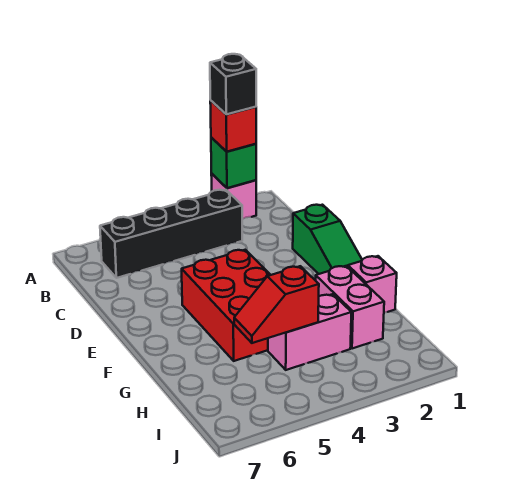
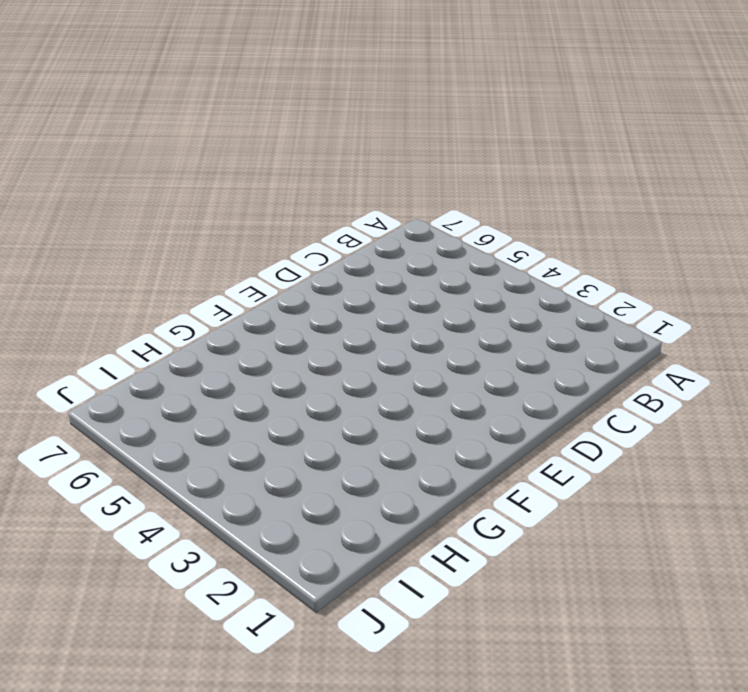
none -> pink 1x1 brick [211,174,256,219]
none -> black 1x4 brick [100,190,242,278]

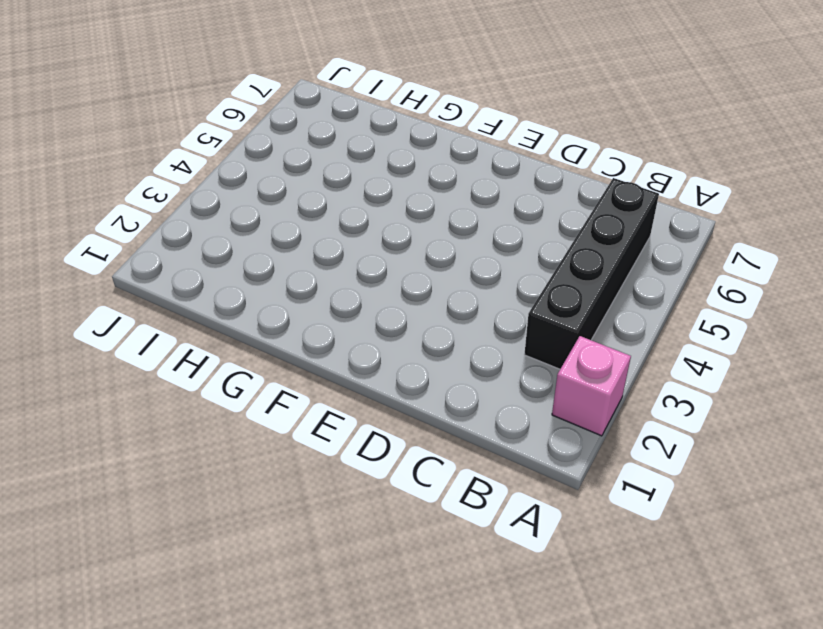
none -> green 1x3 slope [293,205,362,274]
none -> red 2x3 brick [182,250,270,361]

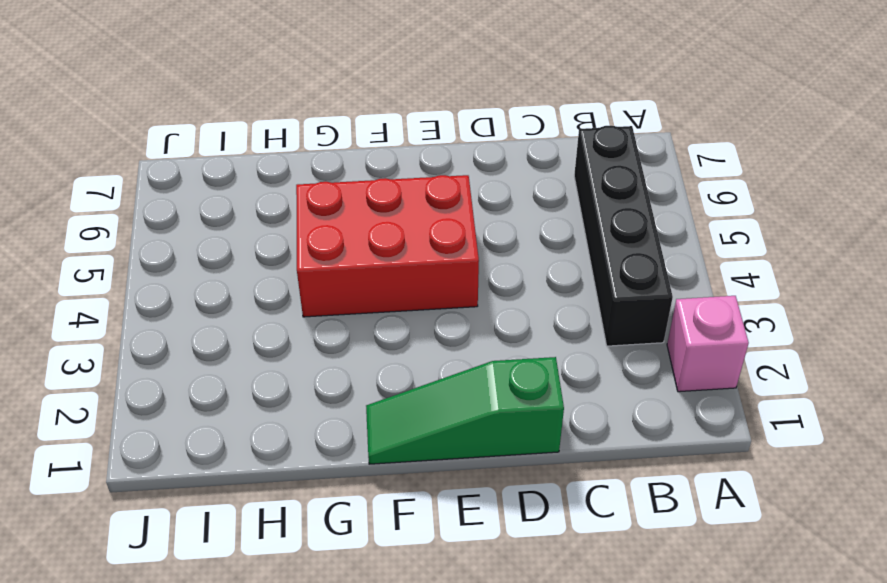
none -> pink 1x1 brick [348,256,397,313]
none -> pink 1x2 brick [316,266,384,349]

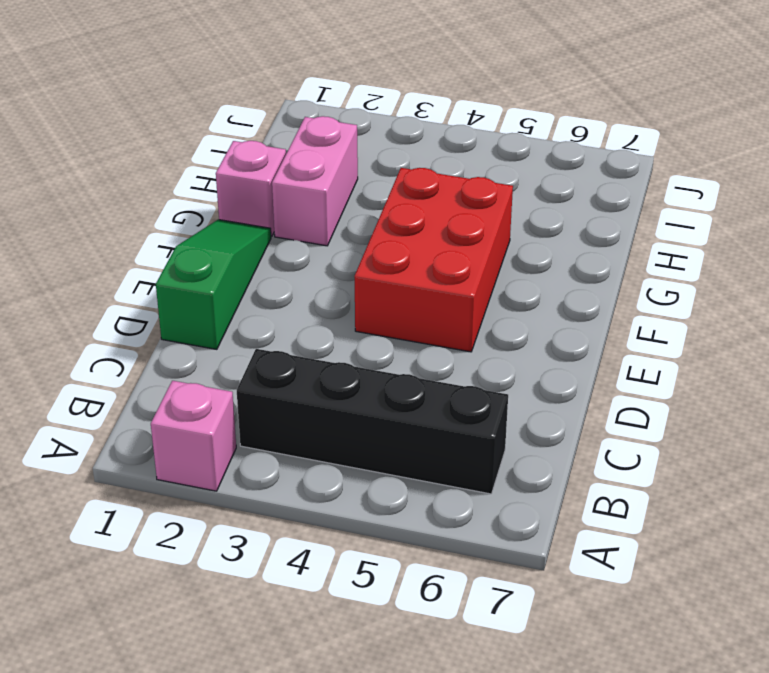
none -> pink 1x2 brick [268,294,351,370]
none -> green 1x1 brick [211,138,256,188]

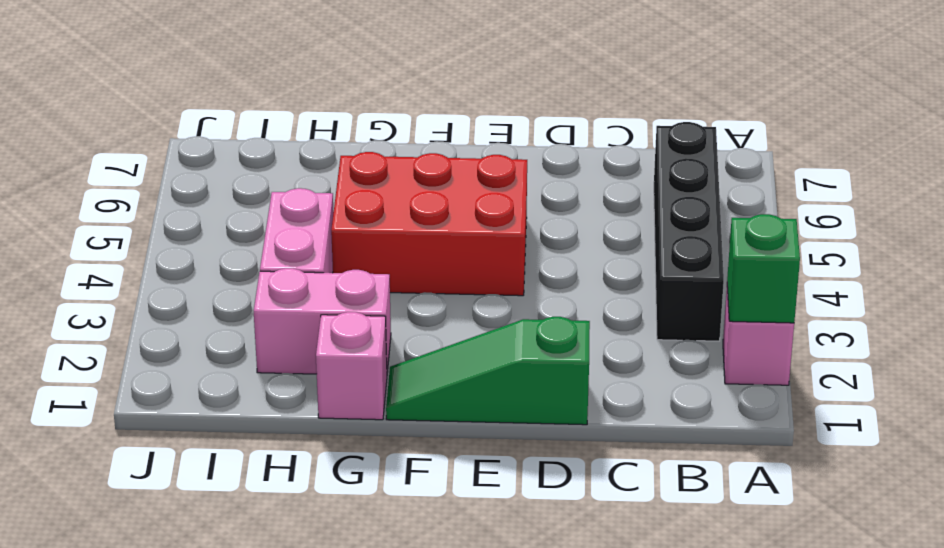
none -> red 1x2 slope [234,266,319,343]
none -> red 1x1 brick [210,101,256,152]

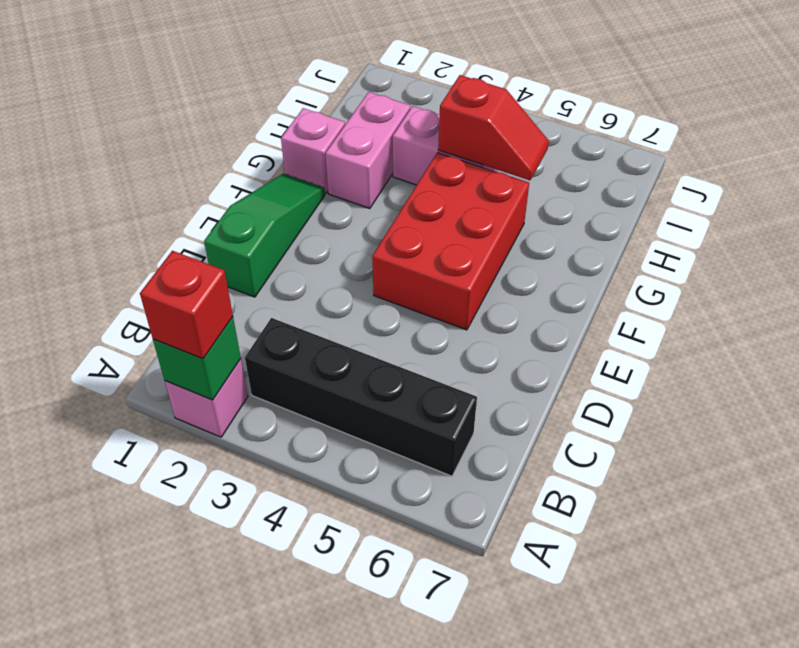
none -> black 1x1 brick [210,54,256,114]

